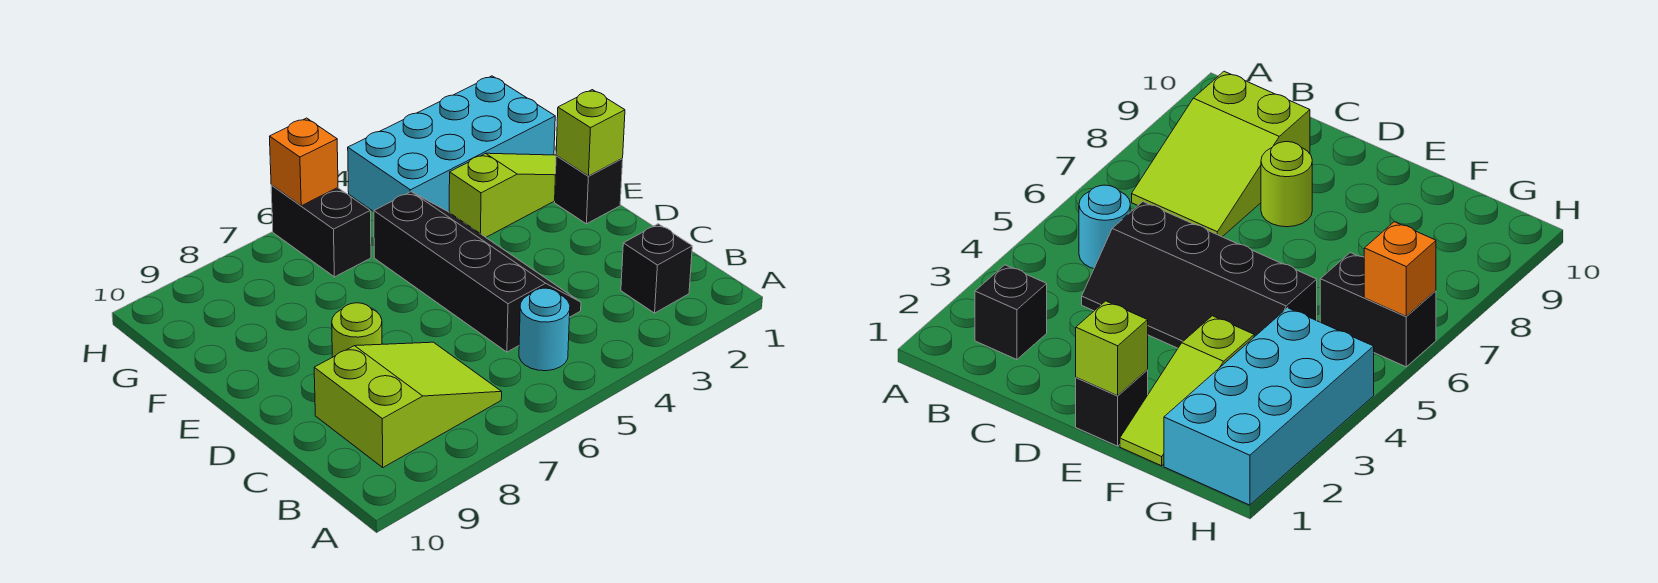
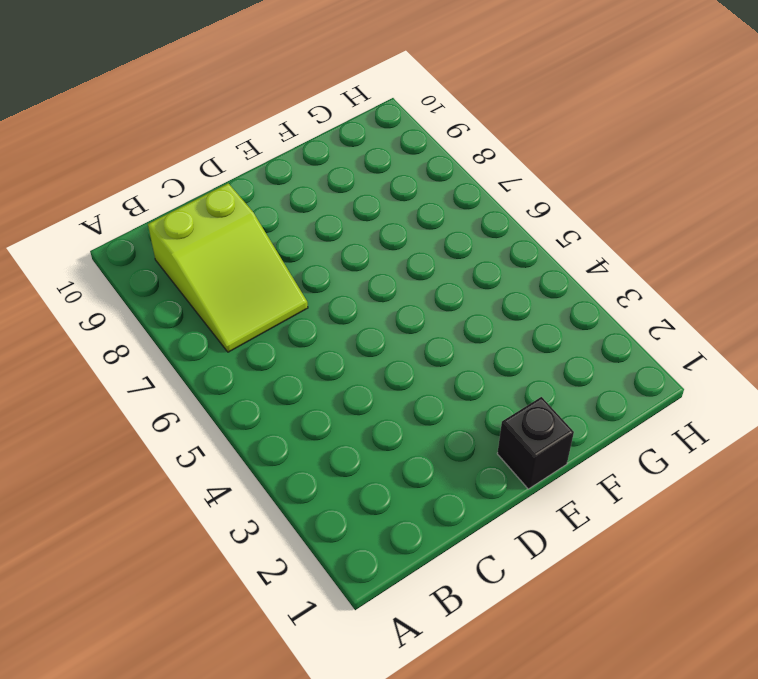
none -> black 1x1 brick [621,224,692,313]
none -> cyan 1x1 round brick [519,288,570,371]

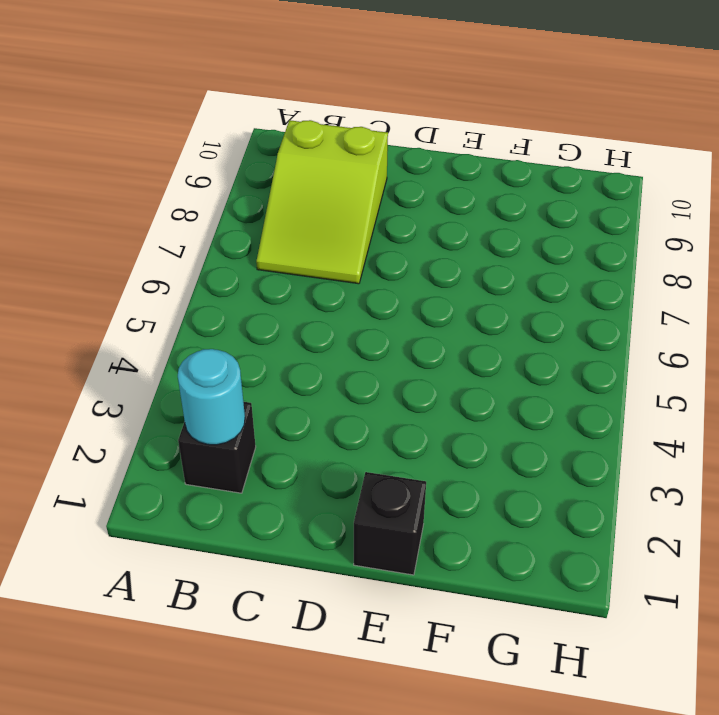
cyan 1x1 round brick [178,349,245,445] -> cyan 1x1 round brick moved to [519,288,570,371]
none -> black 2x4 slope [374,192,581,352]
none -> lime 1x1 round brick [332,303,382,357]

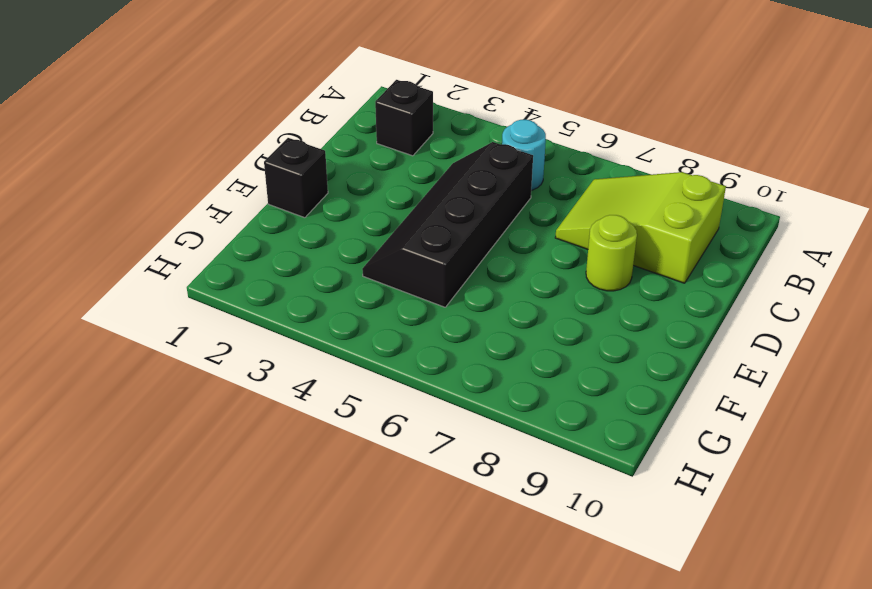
none -> lime 1x3 slope [449,153,556,237]
none -> cyan 2x4 brick [348,76,555,212]

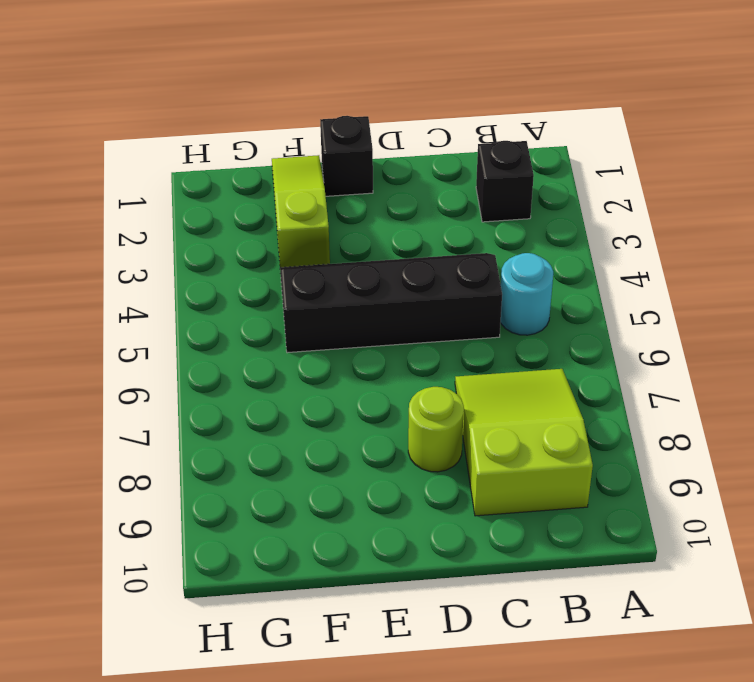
none -> cyan 2x4 brick [348,76,555,212]
none -> black 1x2 brick [271,185,371,277]

